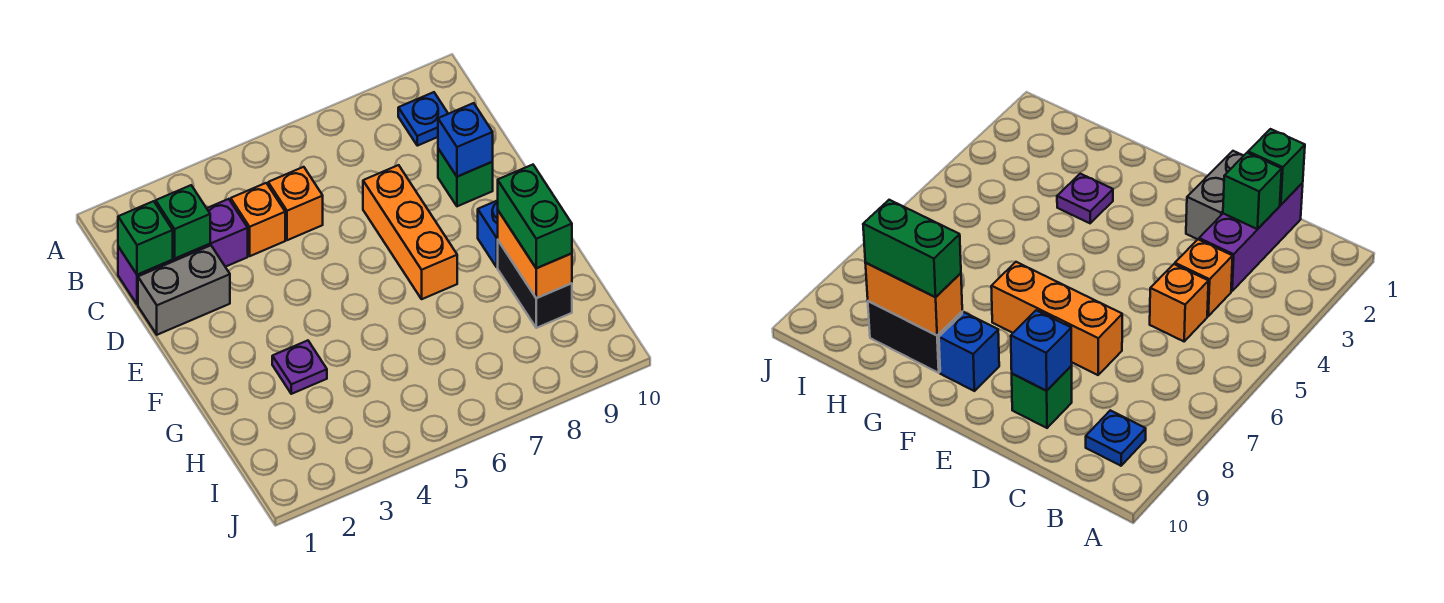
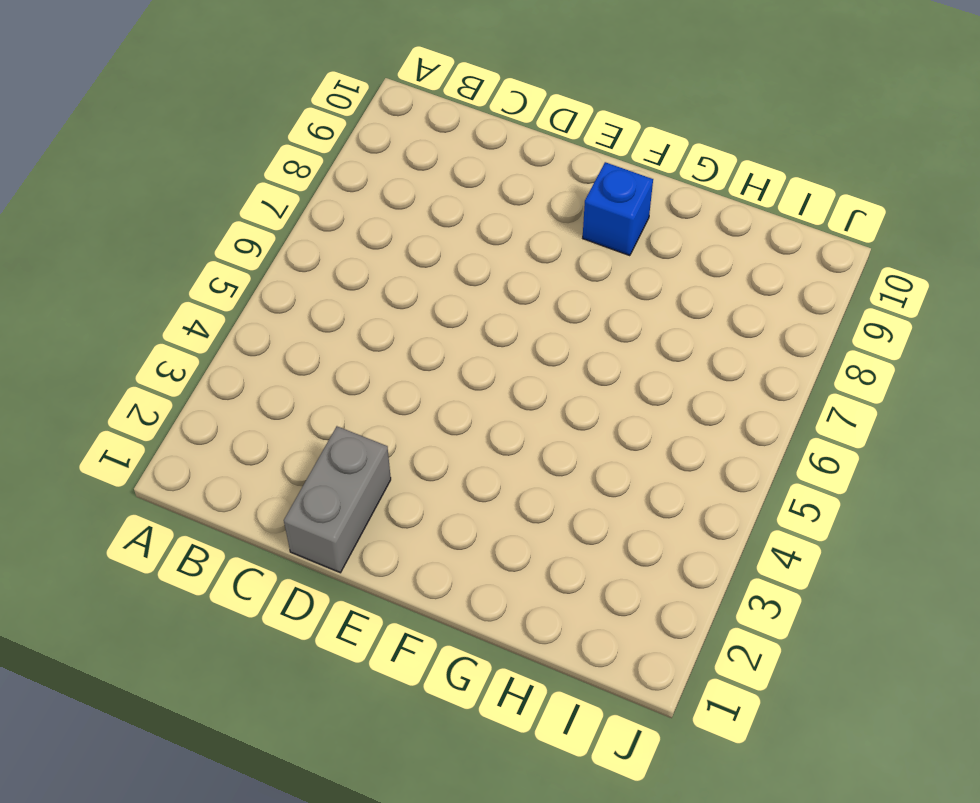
none -> blue 1x1 plate [398,92,448,146]
none -> purple 1x3 brick [118,199,248,304]
none -> orange 1x1 brick [231,183,285,256]

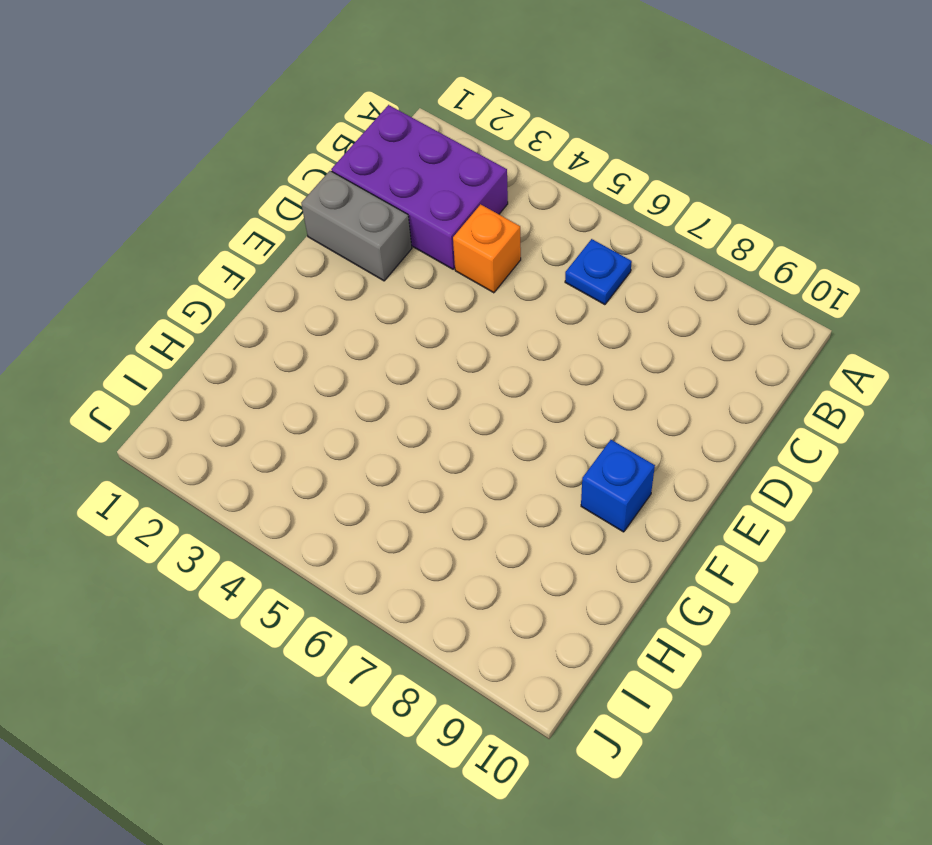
purple 2x3 brick [331,105,508,269] -> purple 1x3 brick [118,199,248,304]
blue 1x1 plate [565,239,632,305] -> blue 1x1 plate moved to [398,92,448,146]
none -> orange 1x1 brick [268,167,323,240]
none -> orange 1x3 brick [363,165,457,299]
none -> green 1x1 brick [438,149,493,206]

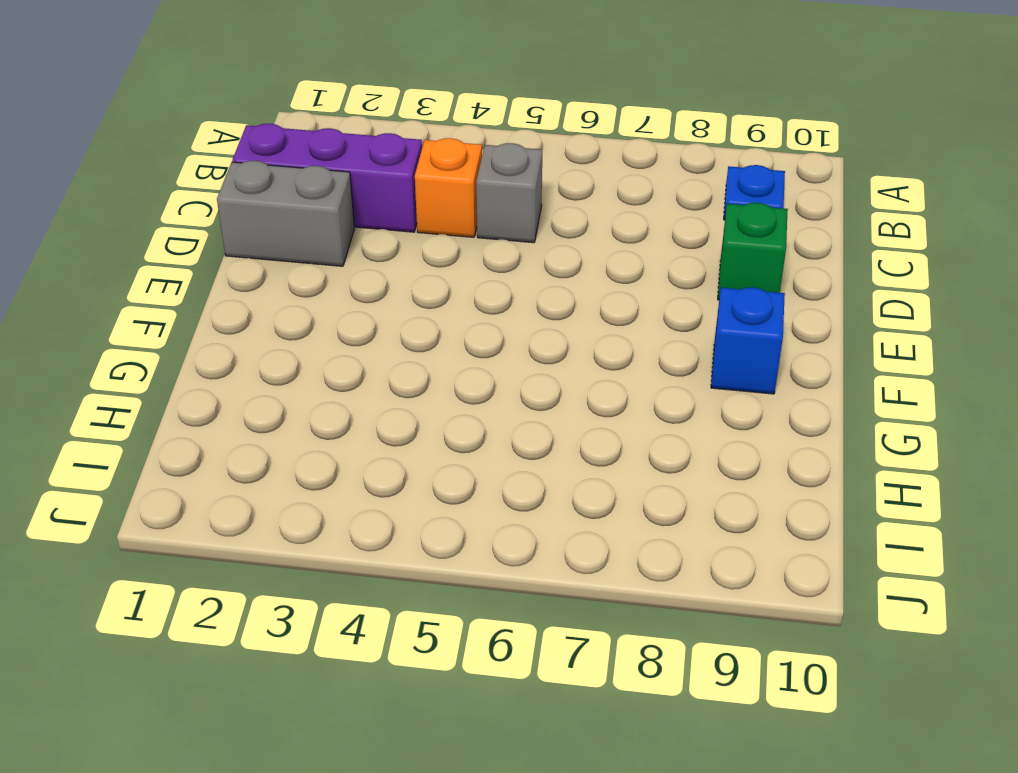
grey 1x1 brick [476,143,542,243] -> orange 1x1 brick [268,167,323,240]
none -> orange 1x3 brick [363,165,457,299]
none -> purple 1x1 plate [272,341,327,394]
none -> black 1x2 brick [498,241,572,328]

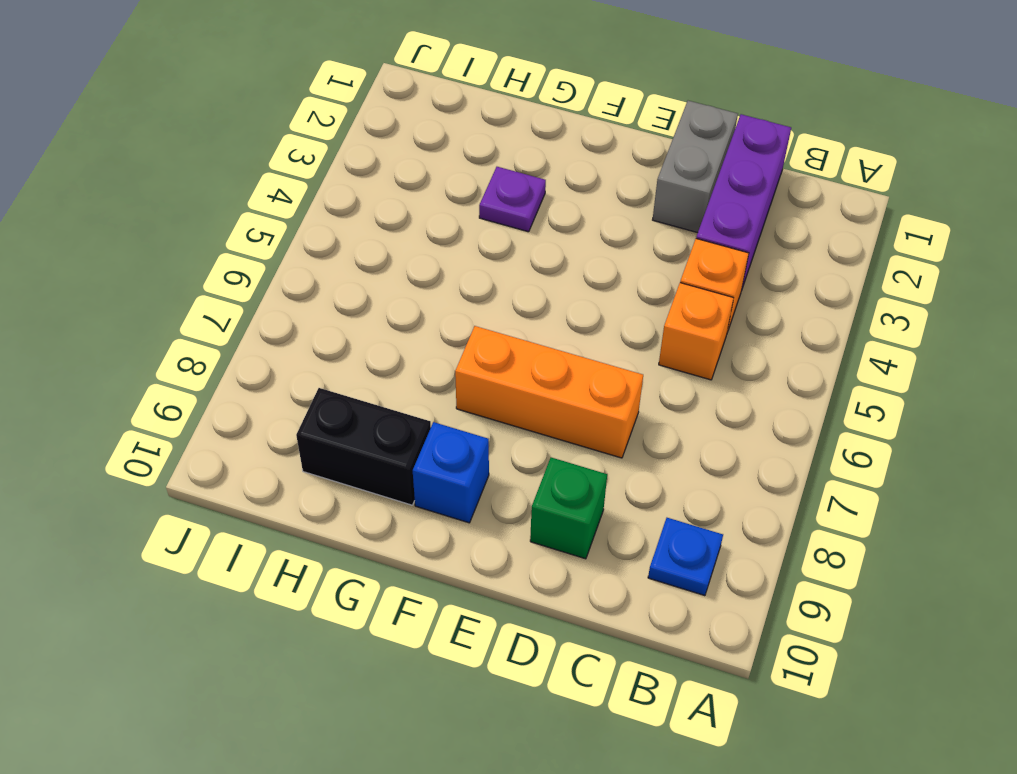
none -> green 1x1 brick [118,201,173,275]
none -> green 1x1 brick [156,185,210,258]
none -> blue 1x1 brick [438,103,493,177]

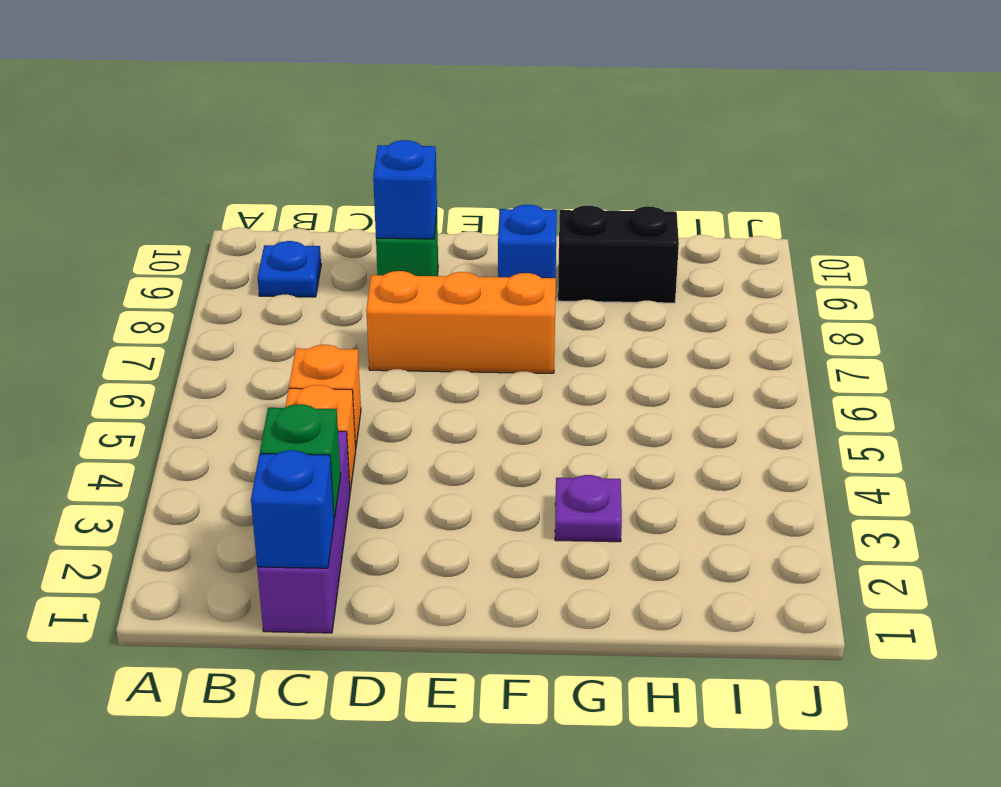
blue 1x1 brick [251,450,334,568] -> green 1x1 brick [118,201,173,275]
none -> grey 1x2 brick [138,246,230,335]
none -> orange 1x2 brick [498,211,572,298]
none -> green 1x2 brick [498,165,572,268]

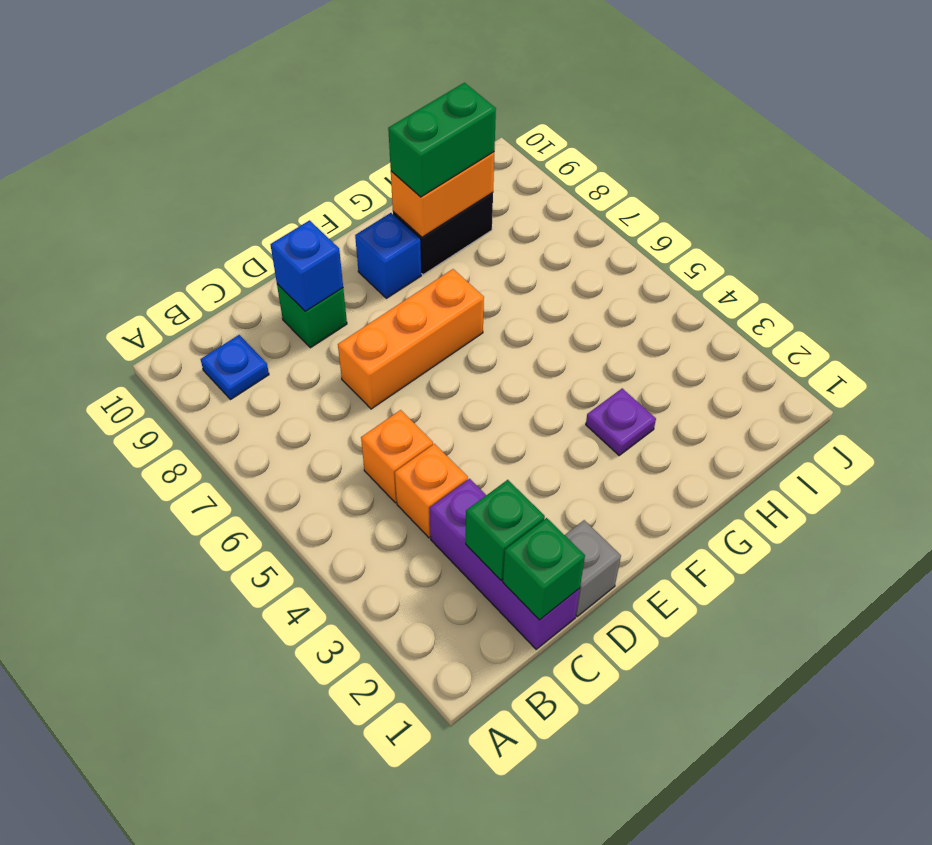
grey 1x1 brick [565,520,621,616] -> grey 1x2 brick [138,246,230,335]

